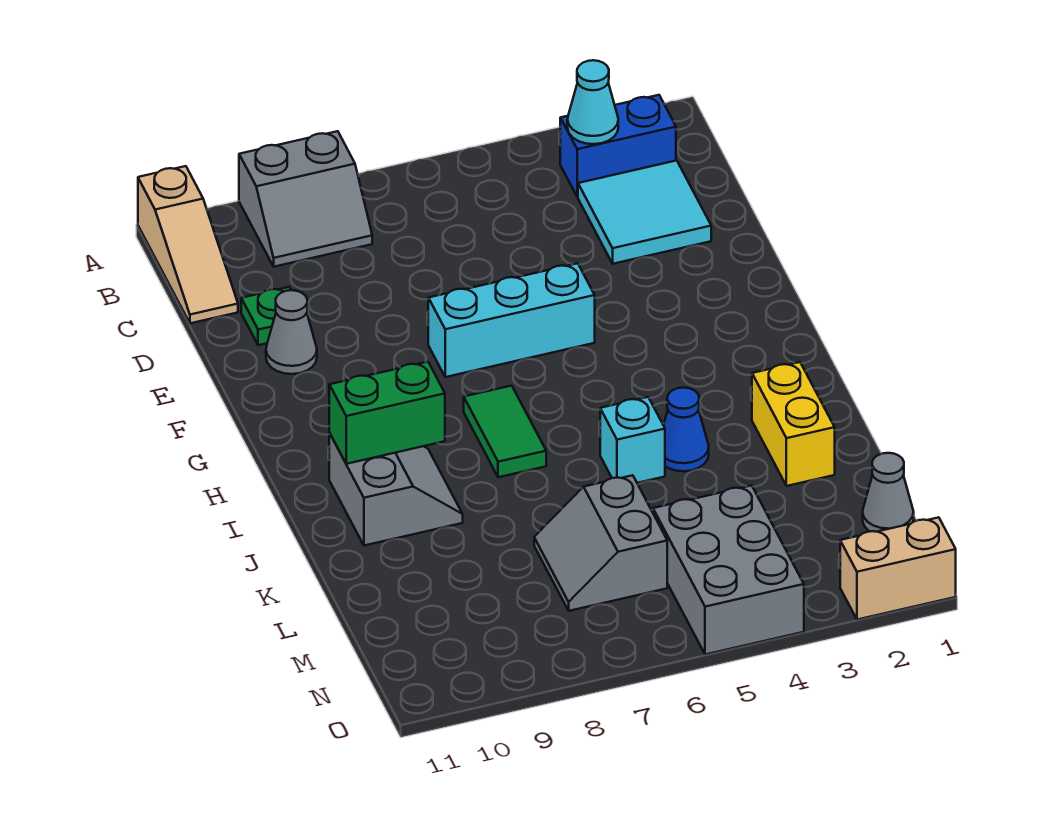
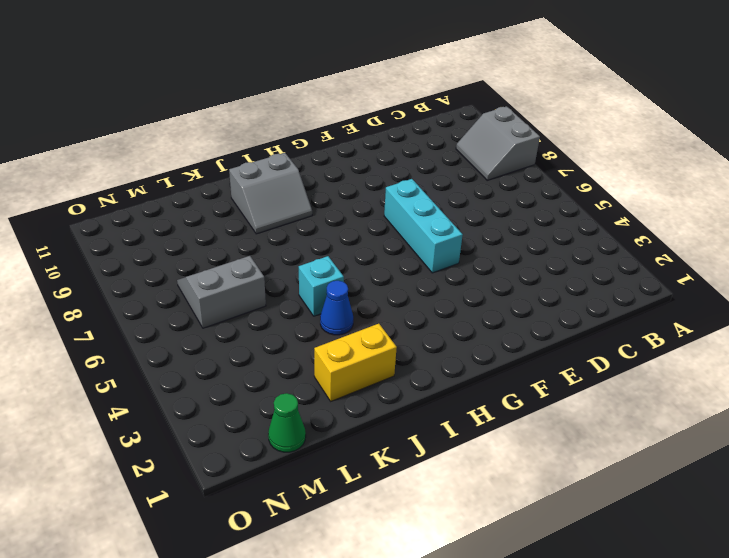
green 1x1 cone [268,393,306,452] -> grey 1x1 cone [863,453,914,532]
none -> tan 1x3 slope [138,166,238,323]
none -> blue 1x2 brick [560,95,676,197]
none -> cyan 2x2 tile [578,161,711,264]

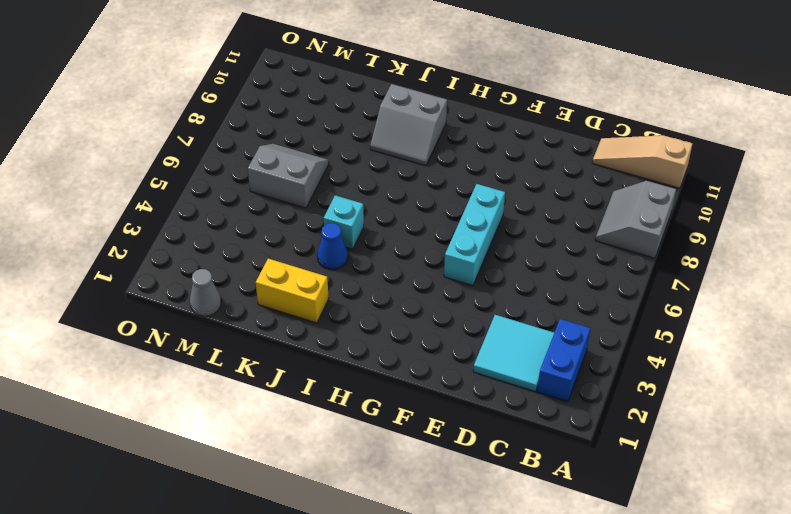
none -> green 1x1 plate [241,287,291,345]
none -> grey 1x1 cone [266,290,317,374]
none -> green 1x2 tile [464,386,546,477]

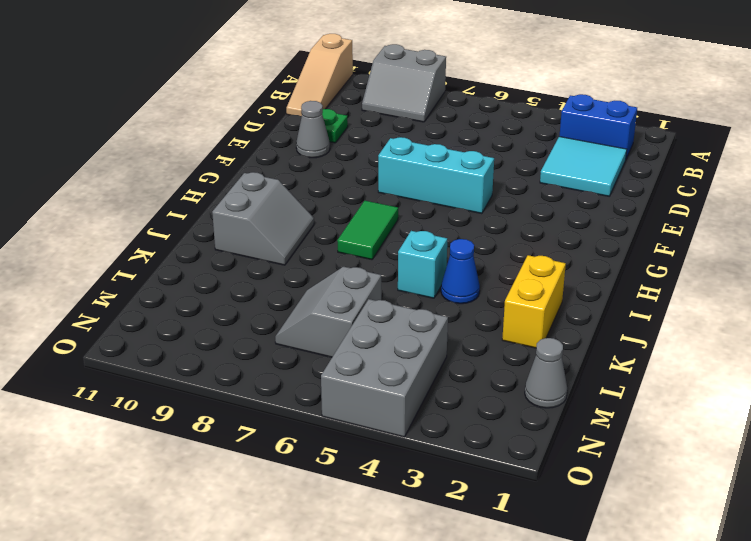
none -> tan 1x2 brick [840,517,956,620]
none -> cyan 1x1 cone [567,60,618,144]
none -> green 1x2 brick [329,362,445,464]

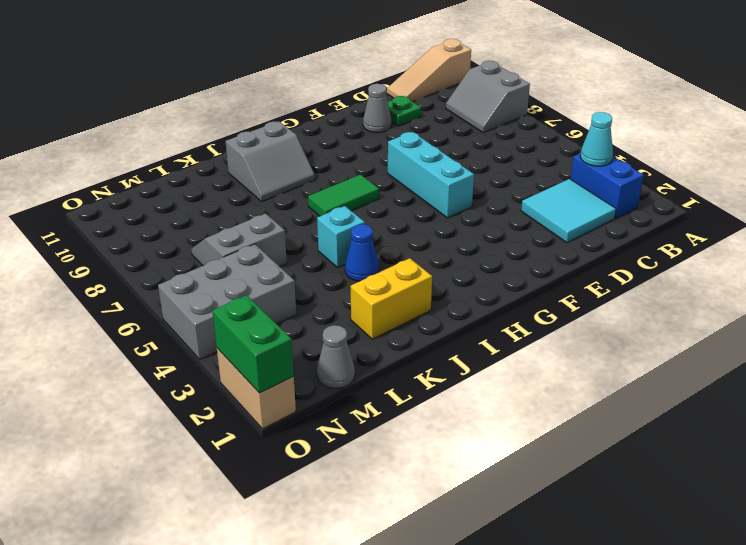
green 1x2 brick [212,295,294,393] -> green 1x2 brick moved to [329,362,445,464]

